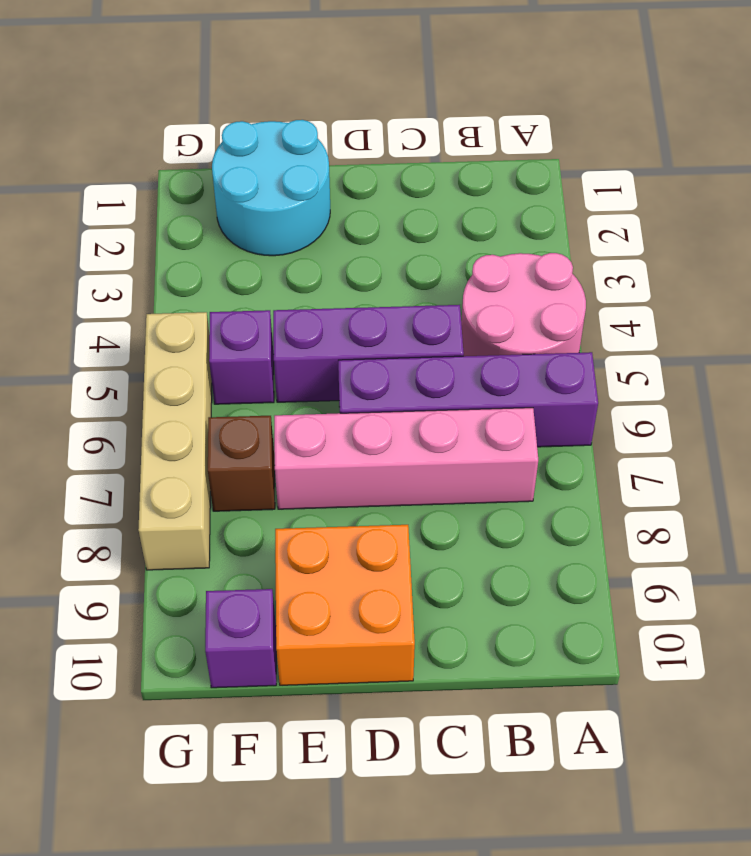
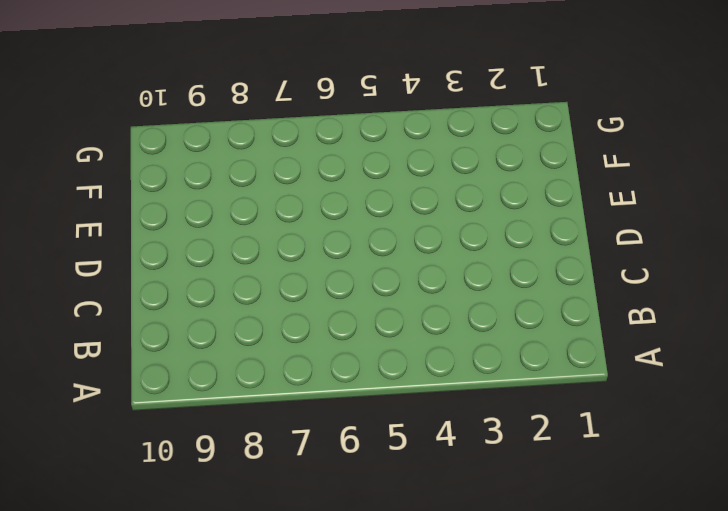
none -> pink 2x2 round brick [461,253,586,356]
none -> purple 1x4 brick [338,352,598,447]

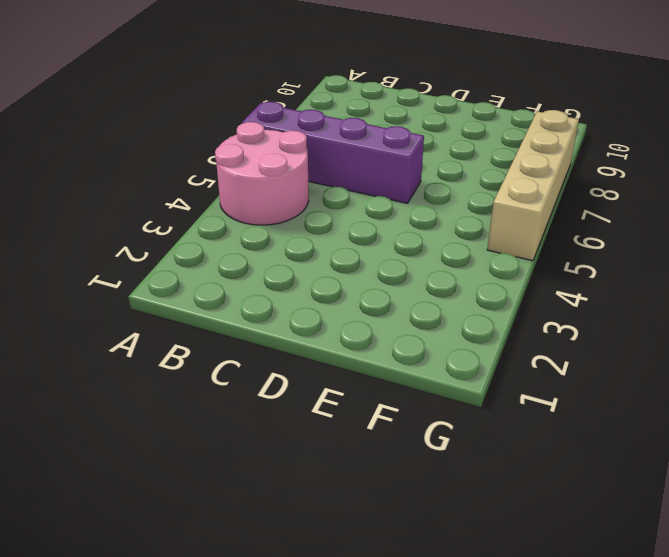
none -> pink 1x4 brick [274,408,538,509]
none -> purple 1x3 brick [273,305,464,402]

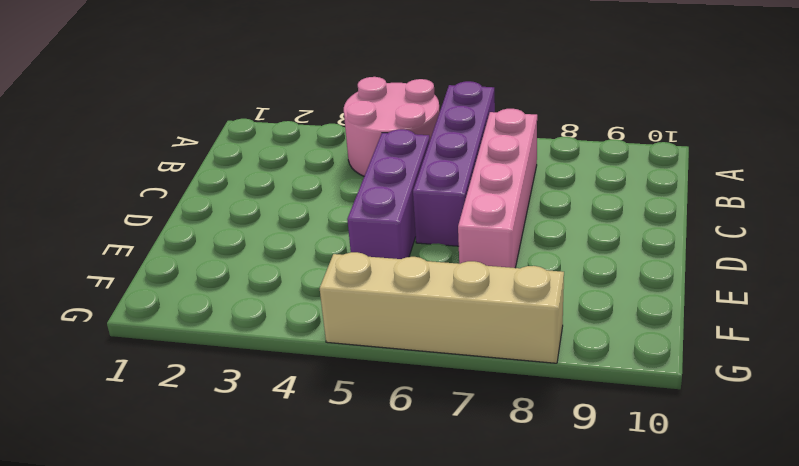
none -> orange 2x2 brick [275,525,415,685]
none -> cyan 2x2 round brick [212,120,330,256]

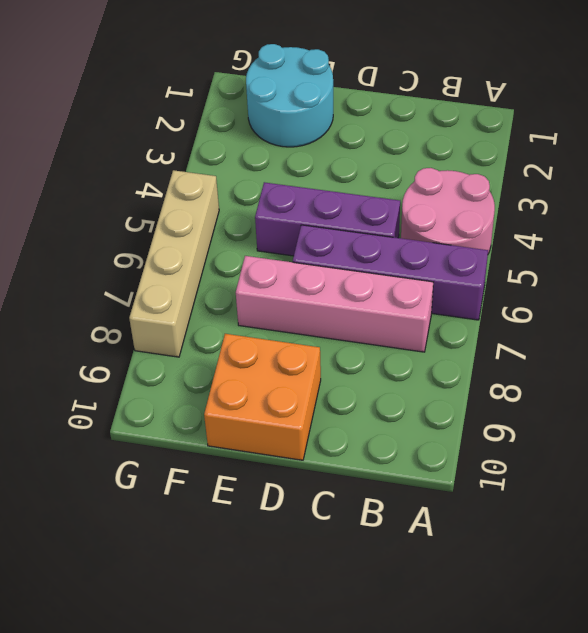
none -> purple 1x1 brick [209,310,274,404]
none -> brown 1x1 brick [208,416,275,511]

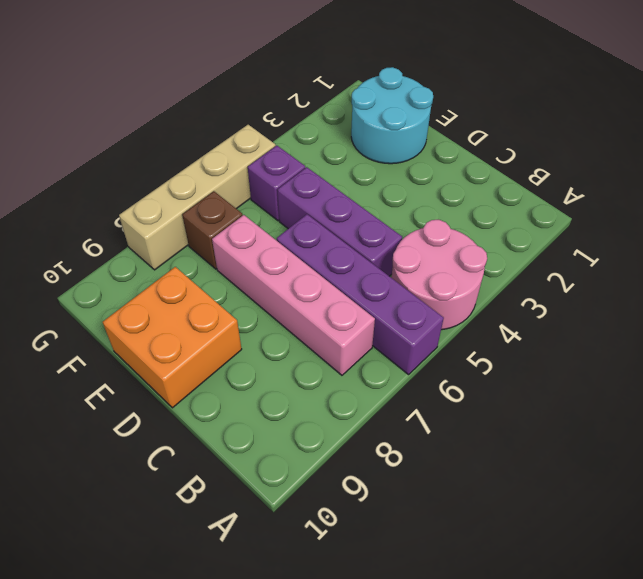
none -> purple 1x1 brick [205,589,276,688]

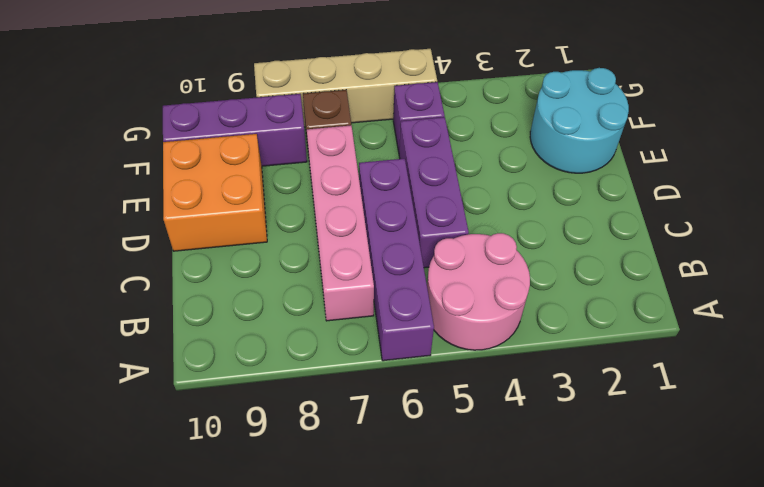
purple 1x3 brick [163,94,307,166] -> purple 1x1 brick [205,589,276,688]

